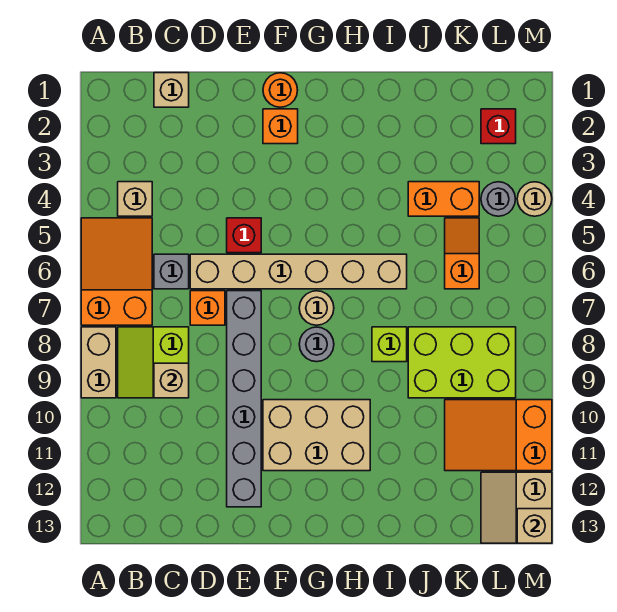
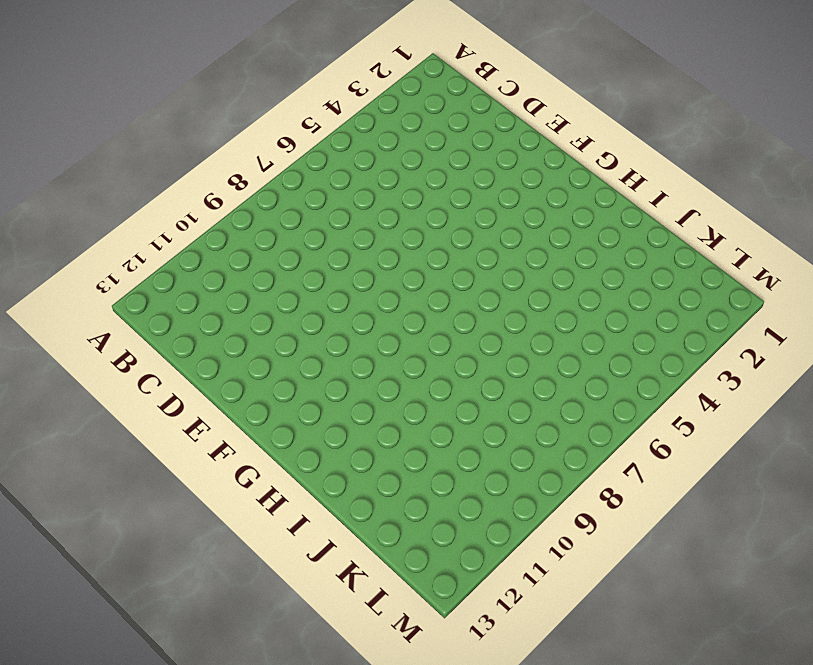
none -> orange 2x3 slope [81,218,152,325]
none -> tan 1x2 brick [81,327,116,398]
none -> tan 1x1 brick [118,182,152,216]

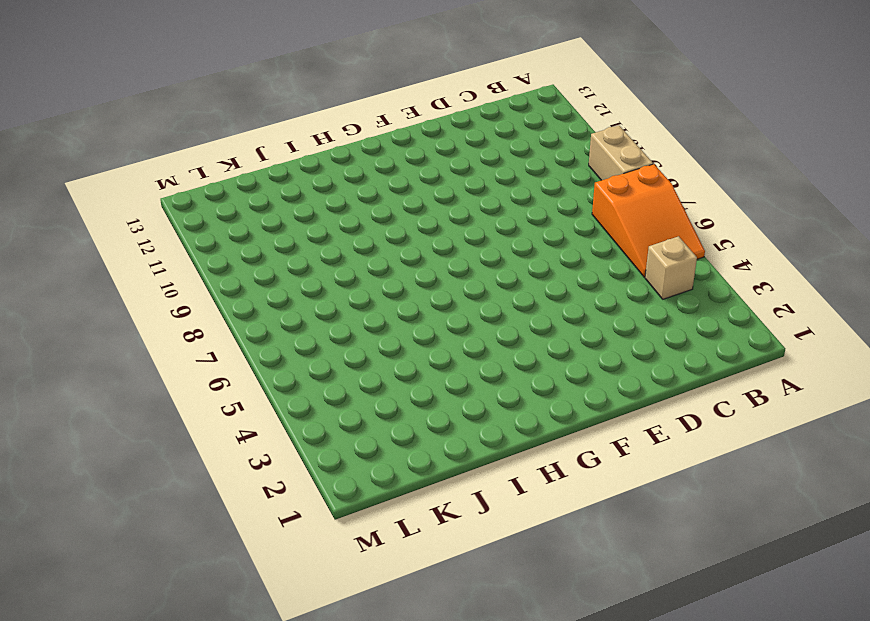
none -> lime 2x2 slope [118,327,189,398]
none -> tan 1x1 brick [154,73,189,107]
none -> grey 1x1 brick [154,254,189,289]

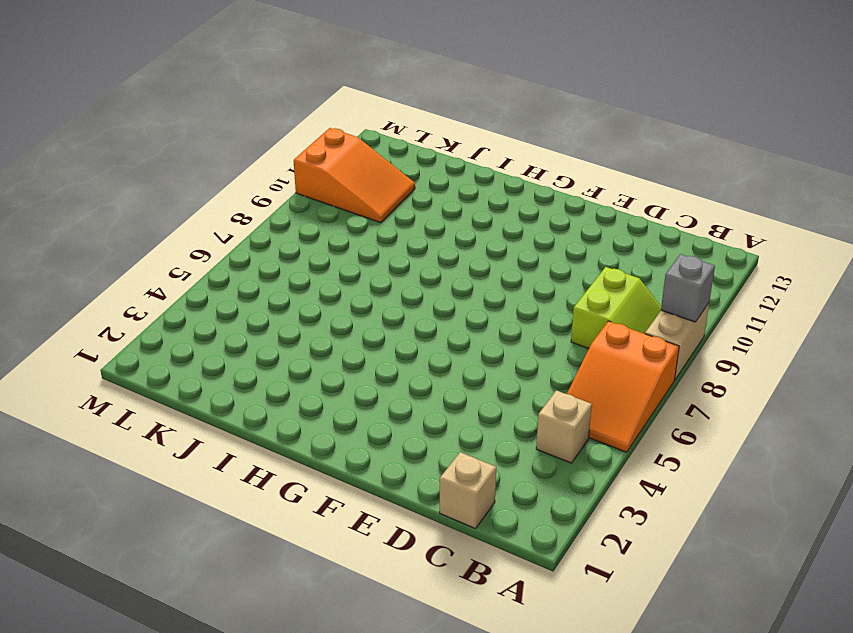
grey 1x1 brick [661,254,715,322] -> grey 1x1 brick moved to [154,254,189,289]
none -> tan 1x6 brick [190,254,407,289]
none -> orange 1x1 brick [190,291,225,325]
none -> red 1x1 brick [227,218,261,253]

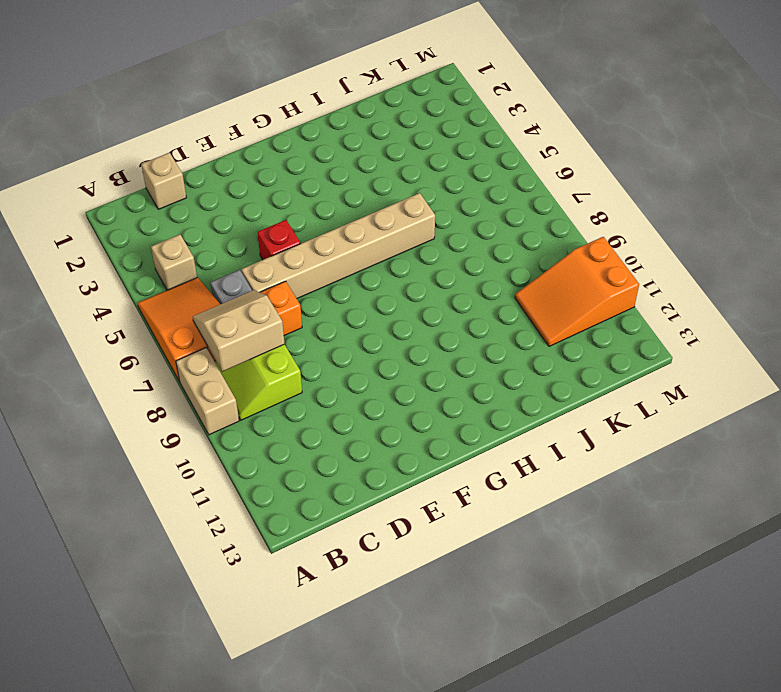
tan 2x2 slope [193,290,285,372] -> tan 2x2 slope turned to [481,472,552,543]
none -> grey 1x6 brick [227,291,261,507]
none -> orange 1x1 round brick [263,73,298,107]
none -> orange 1x1 brick [263,109,298,144]

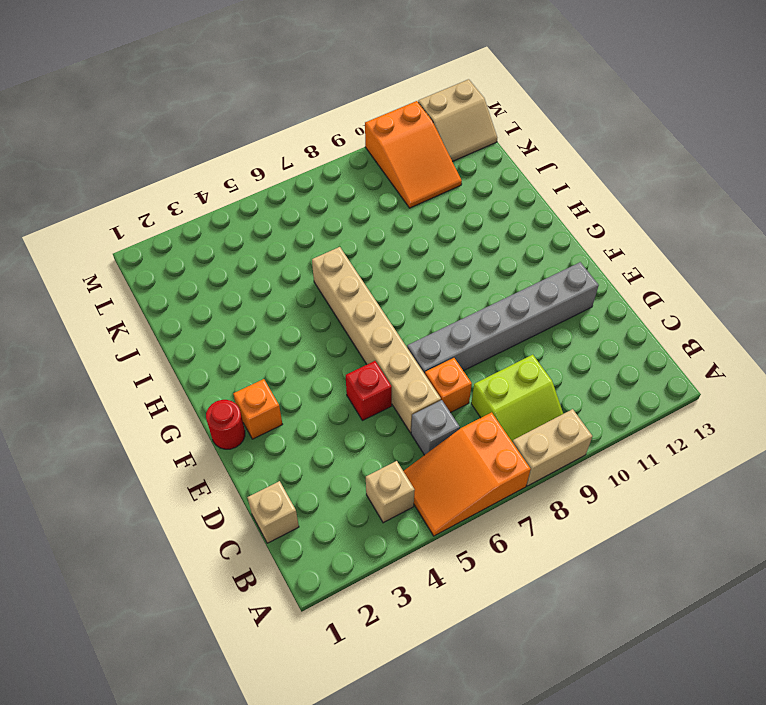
red 1x1 round brick [206,400,245,449] -> orange 1x1 round brick [263,73,298,107]
none -> tan 2x3 brick [263,400,370,471]
none -> tan 1x1 round brick [299,291,334,325]
none -> grey 1x1 round brick [299,327,334,362]

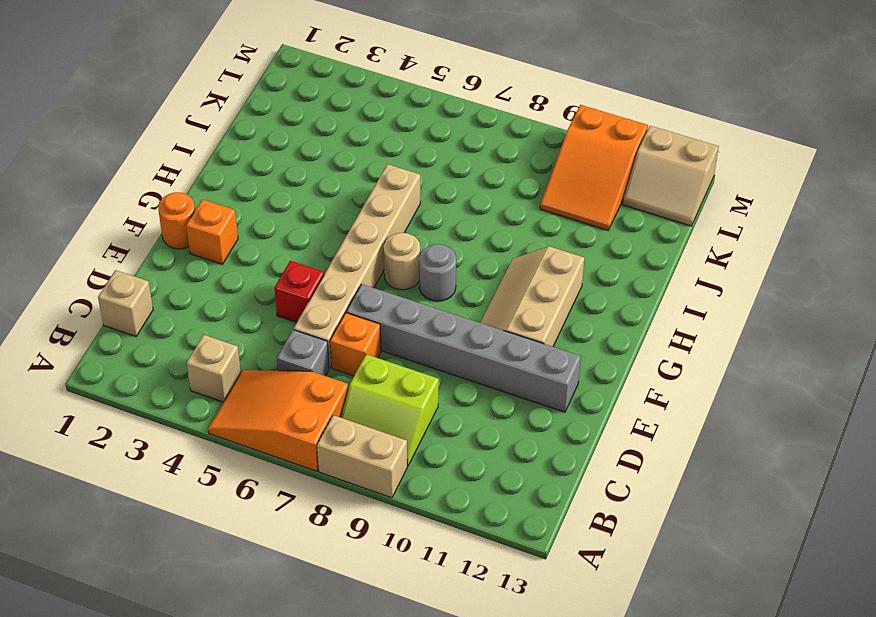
tan 2x3 slope [480,246,584,347] -> tan 2x3 brick [263,400,370,471]
none -> lime 1x1 brick [372,327,407,362]
none -> orange 1x2 brick [408,182,479,216]
none -> lime 2x3 brick [408,327,516,398]

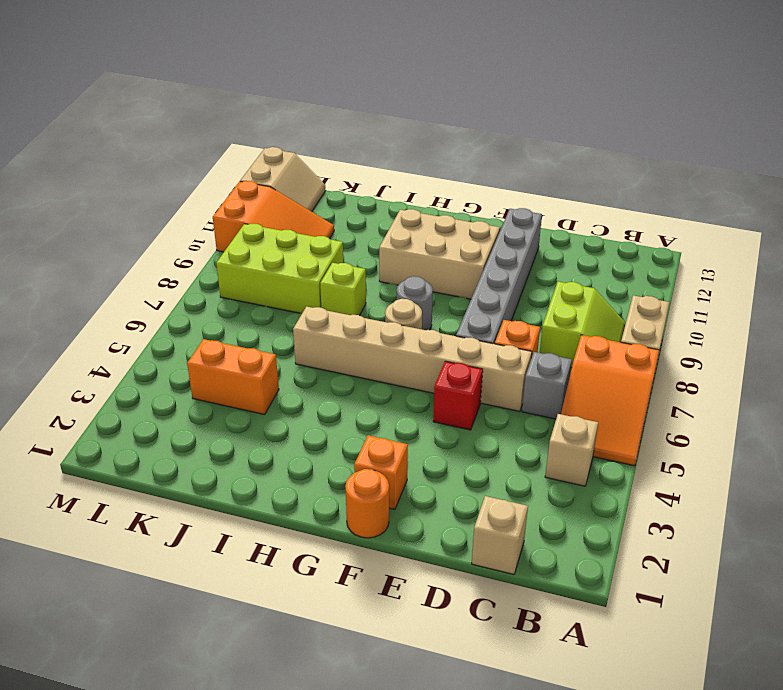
none -> orange 1x2 slope [445,218,479,289]
none -> red 1x1 brick [481,109,516,144]
none -> grey 1x1 round brick [481,182,515,216]

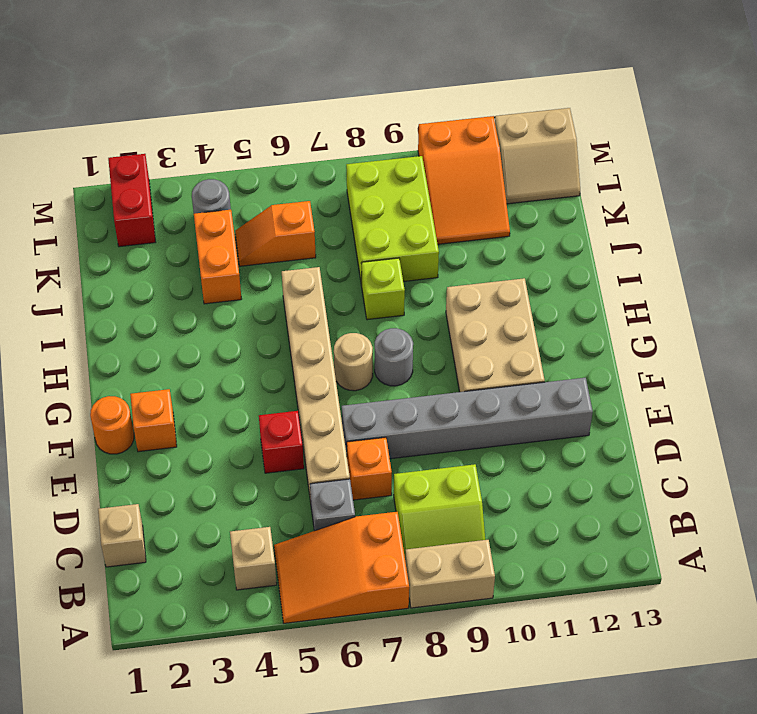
red 1x2 brick [108,154,155,247] -> red 1x1 brick [481,109,516,144]
none -> tan 1x1 round brick [517,182,552,216]
none -> tan 1x1 brick [154,363,189,398]
none -> tan 1x1 brick [517,509,552,543]

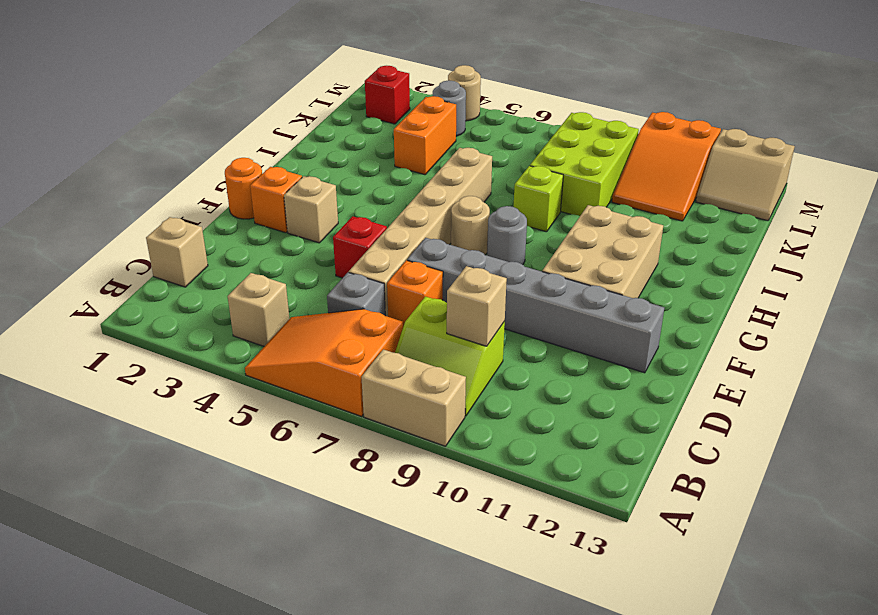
tan 1x1 brick [284,176,338,243] -> tan 1x1 brick moved to [517,509,552,543]
none -> orange 1x2 slope [445,218,479,289]

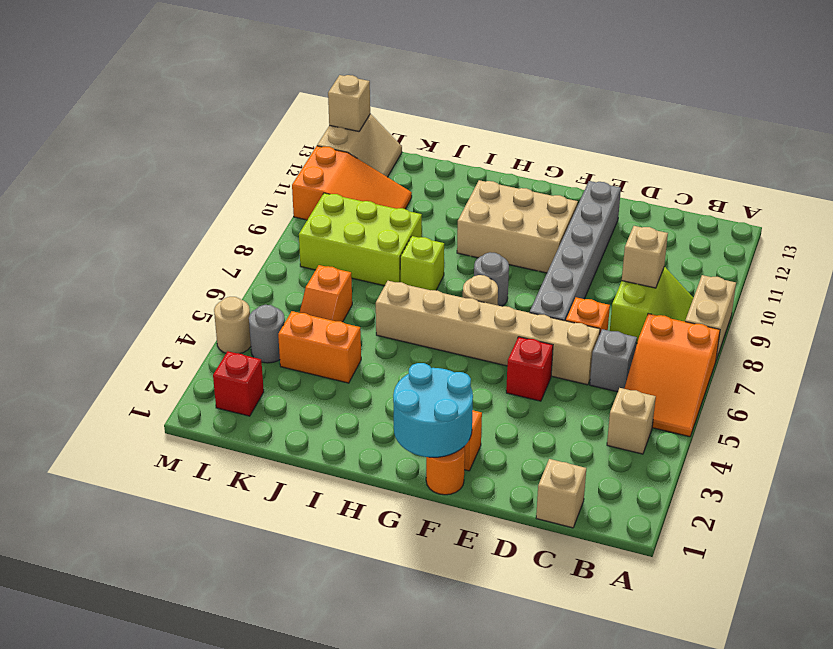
cyan 2x2 round brick [393,363,473,457] -> none

